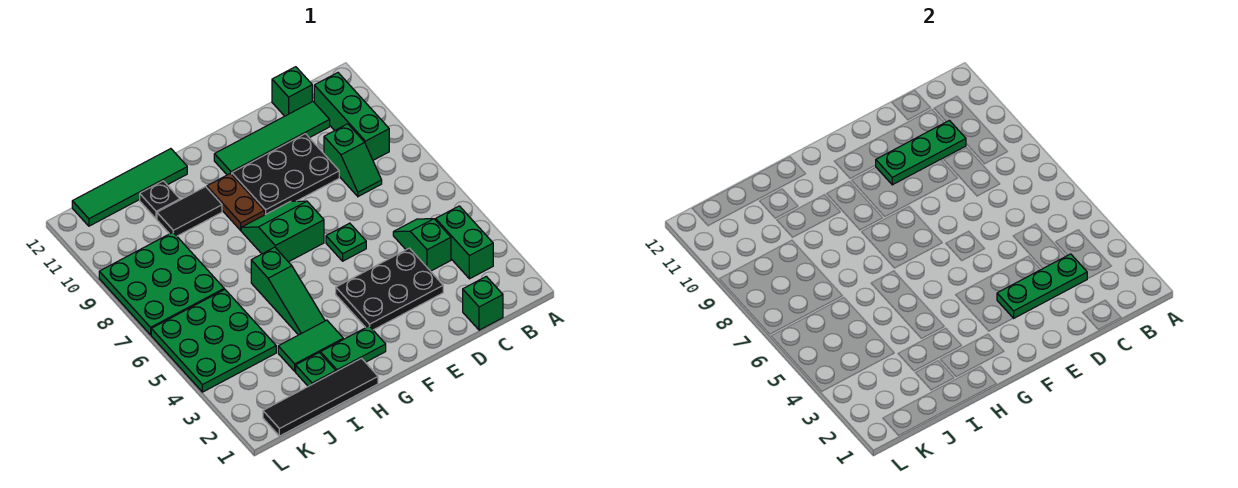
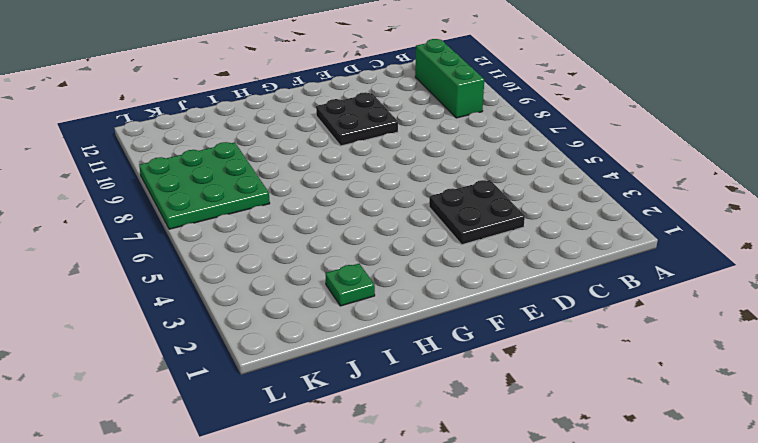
black 2x2 plate [429,180,525,245] -> black 2x3 plate [336,248,443,330]
black 2x2 plate [316,92,398,146] -> black 2x3 plate [232,134,339,215]
none -> green 1x2 brick [436,206,493,279]
none -> green 1x1 brick [463,276,503,330]
none -> green 1x2 slope [393,219,451,271]

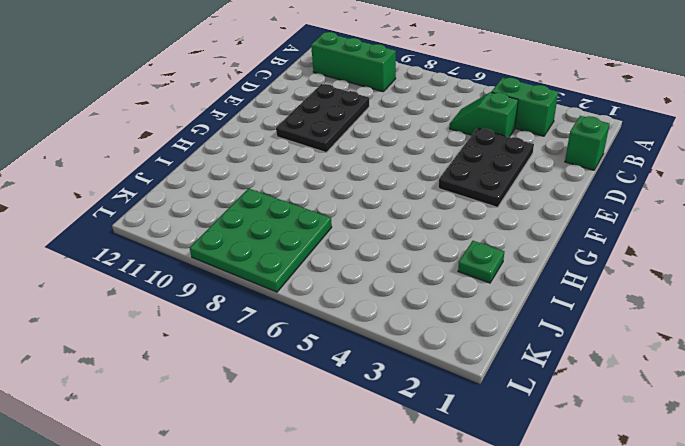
none -> green 1x2 slope [324,124,382,197]
none -> green 1x4 tile [214,101,330,175]
none -> green 1x1 brick [272,67,312,116]

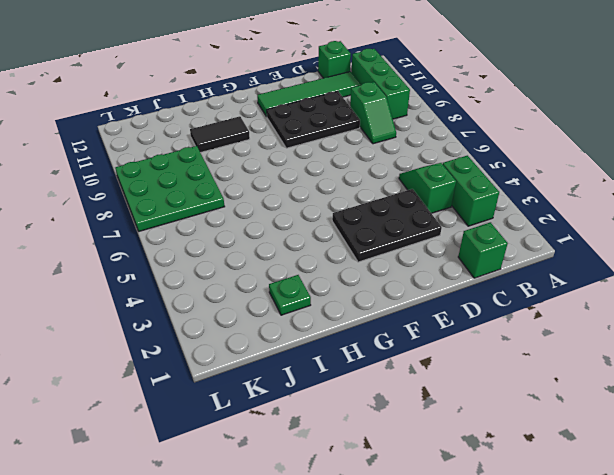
none -> green 1x1 plate [326,223,366,261]
none -> green 2x2 slope [241,201,324,262]
none -> green 1x2 plate [320,326,386,372]

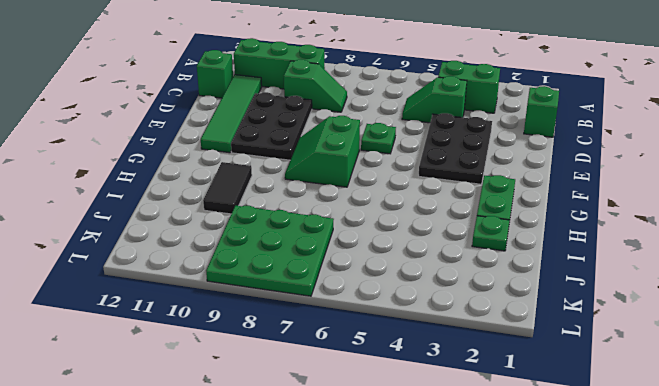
none -> brown 1x2 plate [207,174,264,230]
none -> black 1x4 tile [263,358,378,436]
none -> green 1x2 tile [278,320,343,371]

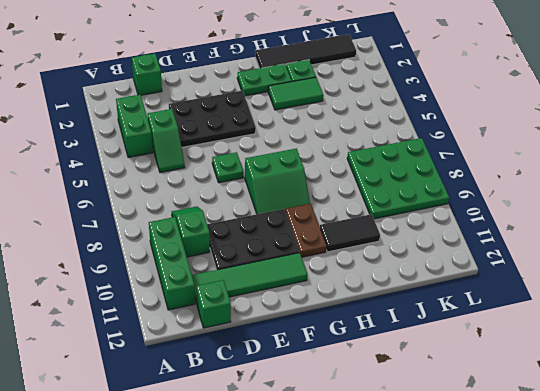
none -> green 1x3 slope [251,247,325,335]
none -> green 1x4 tile [72,149,187,226]
none -> black 1x1 plate [140,181,180,219]

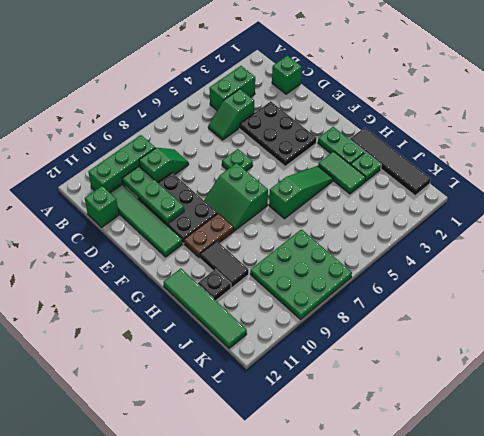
none -> green 3x3 plate [151,289,276,392]
none -> green 1x3 plate [997,254,1087,318]

